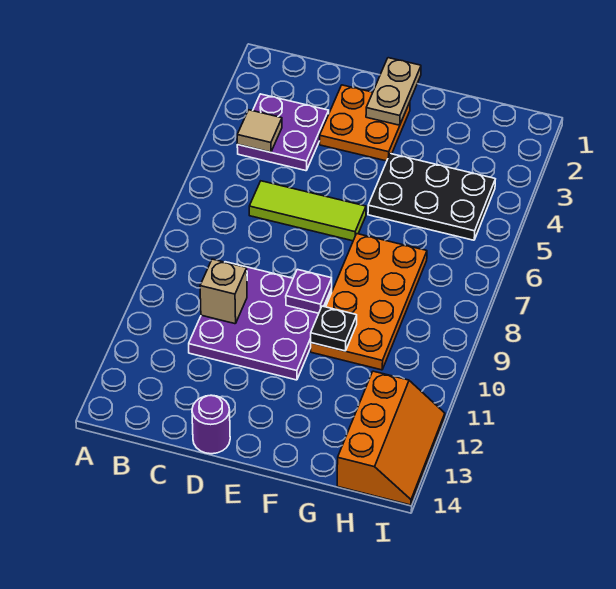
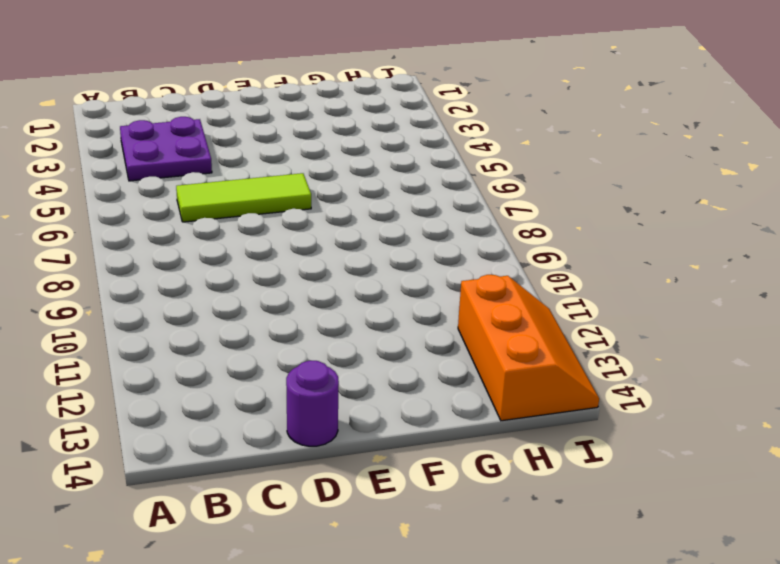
none -> purple 3x3 plate [189,262,332,380]
none -> orange 2x2 plate [320,85,410,161]
none -> black 2x3 plate [368,154,495,240]

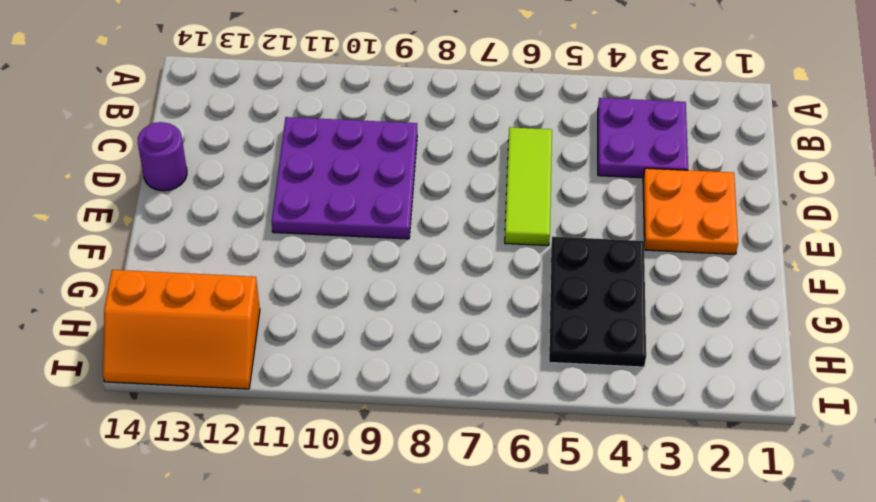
none -> orange 2x4 plate [311,234,427,370]
none -> tan 1x1 tile [237,110,282,152]
none -> tan 1x1 brick [200,259,247,324]

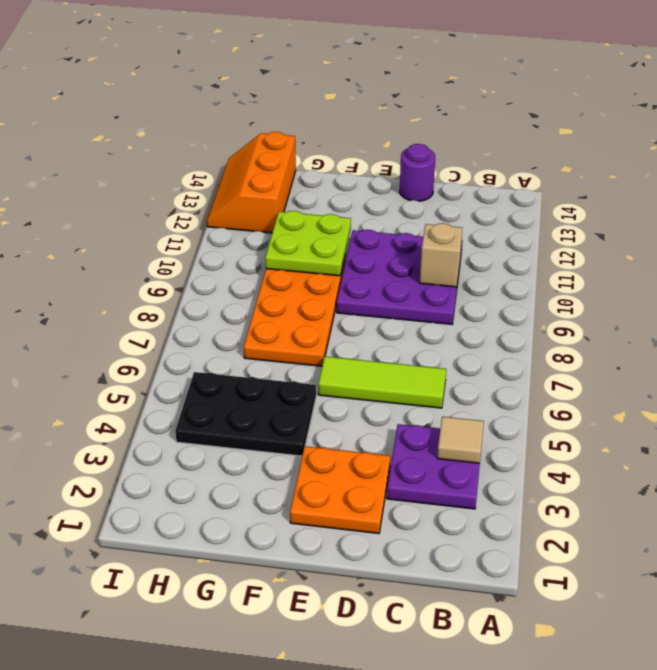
lime 2x2 plate [265,211,351,276] -> black 1x1 plate [311,306,357,351]
none -> tan 1x2 plate [366,58,421,125]
none -> purple 1x1 plate [286,269,332,313]

